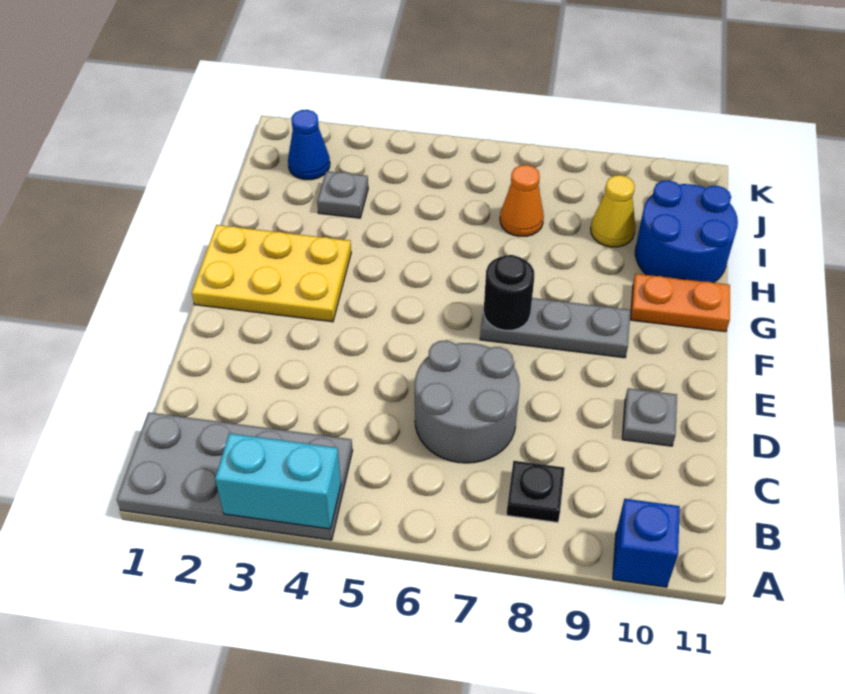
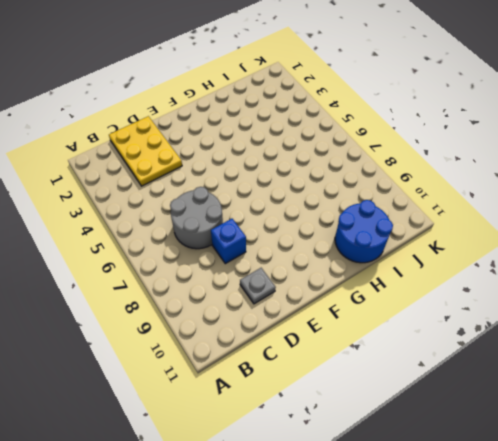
yellow 2x3 plate [109,116,182,186] -> yellow 2x3 plate moved to [192,225,351,322]
blue 1x1 brick [211,219,246,264] -> blue 1x1 brick moved to [613,499,680,587]
none -> grey 2x4 plate [117,412,353,540]
none -> black 1x1 plate [506,461,565,523]
none -> grey 1x3 plate [480,298,630,358]

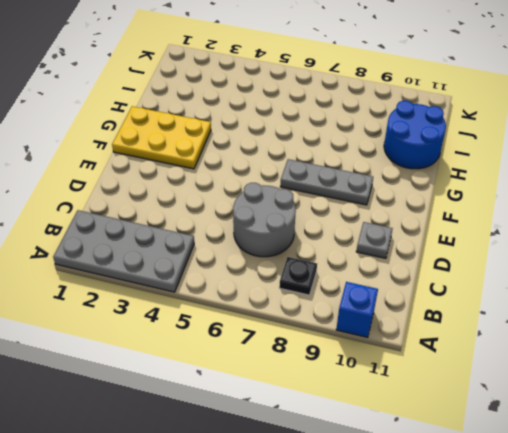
none -> orange 1x2 plate [631,274,730,332]
none -> grey 1x1 plate [317,171,368,218]
none -> orange 1x1 cone [500,165,544,236]

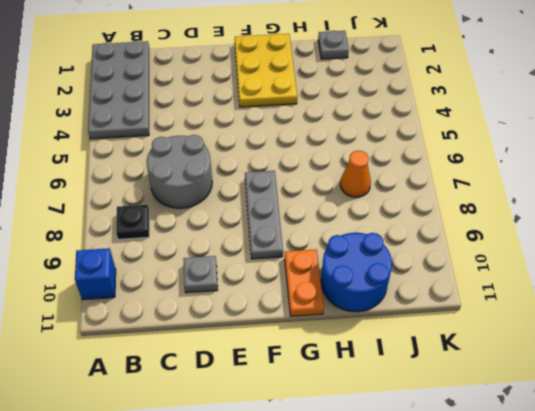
grey 1x1 plate [318,31,349,59] -> grey 1x1 plate moved to [317,171,368,218]
none -> yellow 1x1 cone [591,175,635,247]
none -> blue 1x1 cone [288,110,330,180]
none -> cyan 1x2 brick [215,433,341,529]

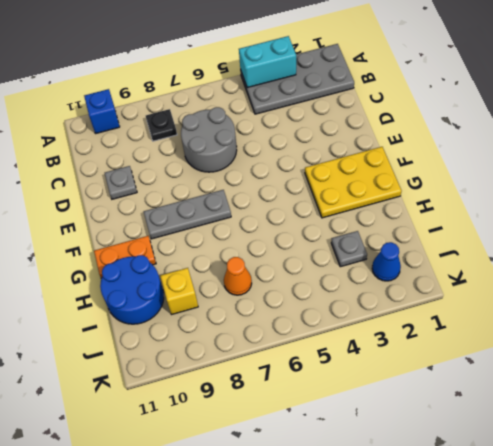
yellow 1x1 brick [160,268,198,315] -> yellow 1x1 cone [591,175,635,247]
none -> black 1x1 round brick [484,255,534,330]

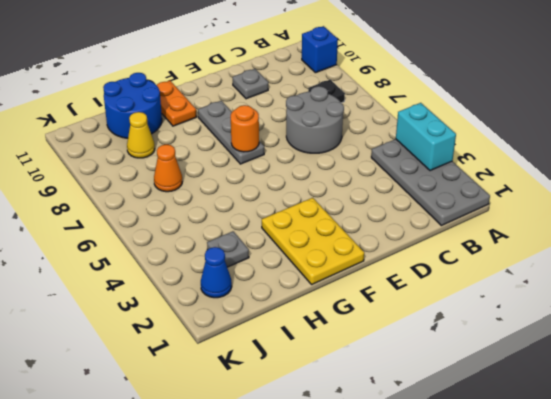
orange 1x1 round brick [231,105,259,152] -> black 1x1 round brick [484,255,534,330]

